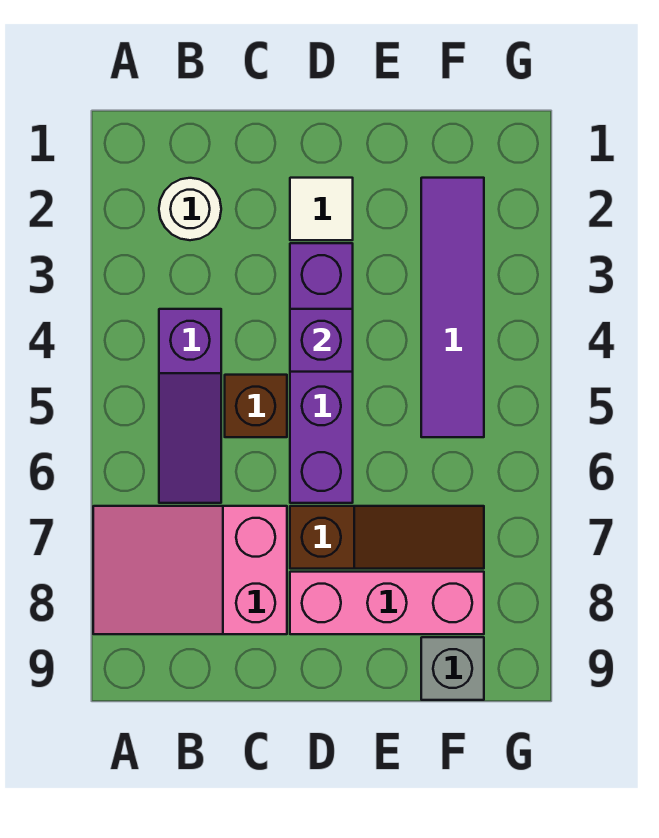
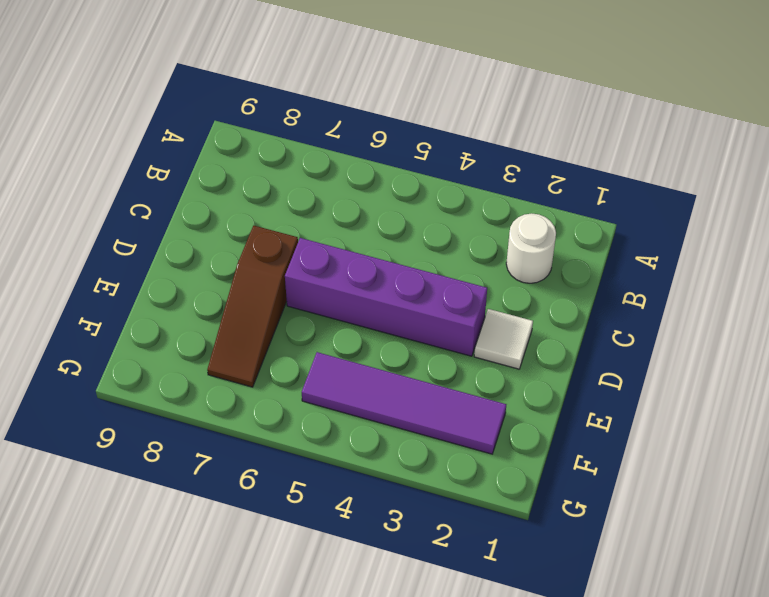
none -> pink 2x3 slope [93,506,287,634]
none -> purple 1x3 slope [159,309,221,503]

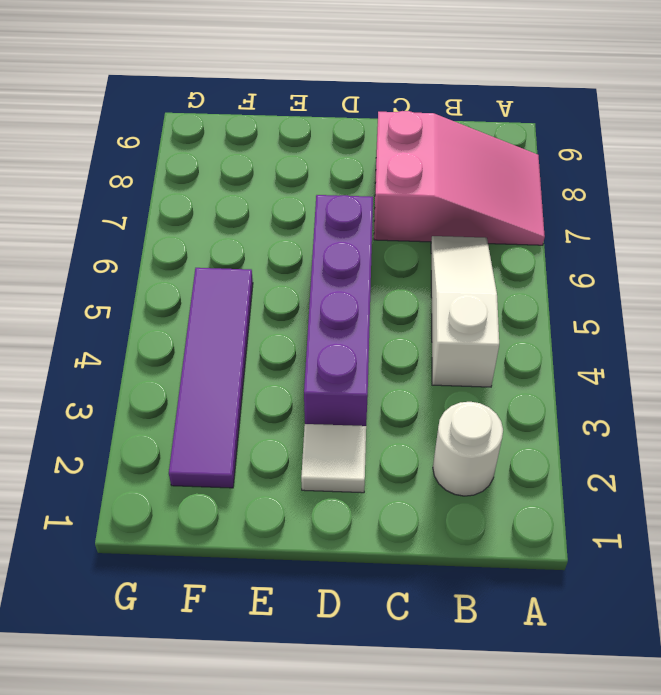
white 1x3 slope [431,236,499,387] -> purple 1x3 slope [159,309,221,503]
none -> brown 1x1 brick [225,375,287,437]
none -> brown 1x3 slope [290,506,484,569]

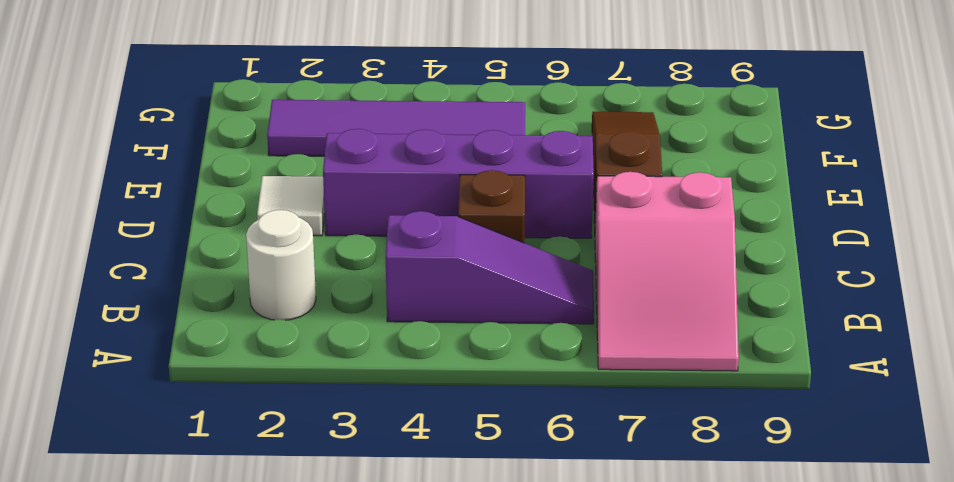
none -> pink 1x3 brick [290,572,484,634]
none -> grey 1x1 brick [421,637,484,700]

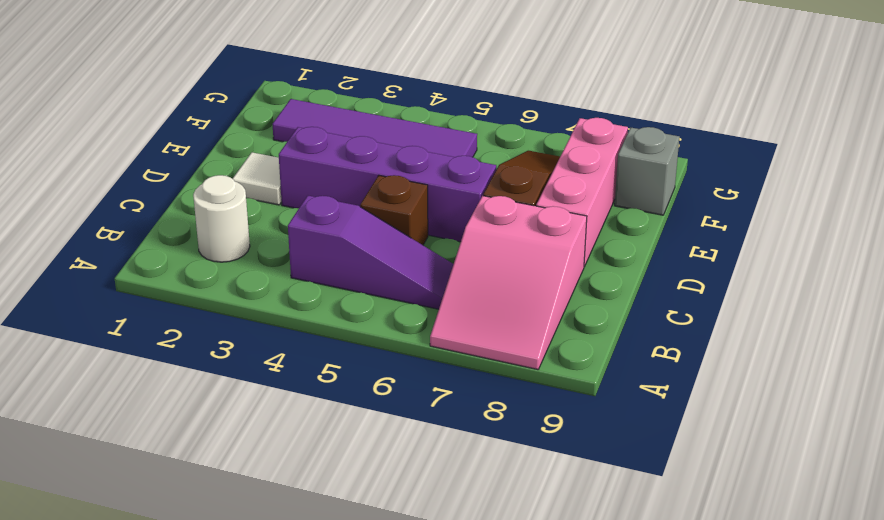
none -> purple 1x1 brick [290,309,353,372]

